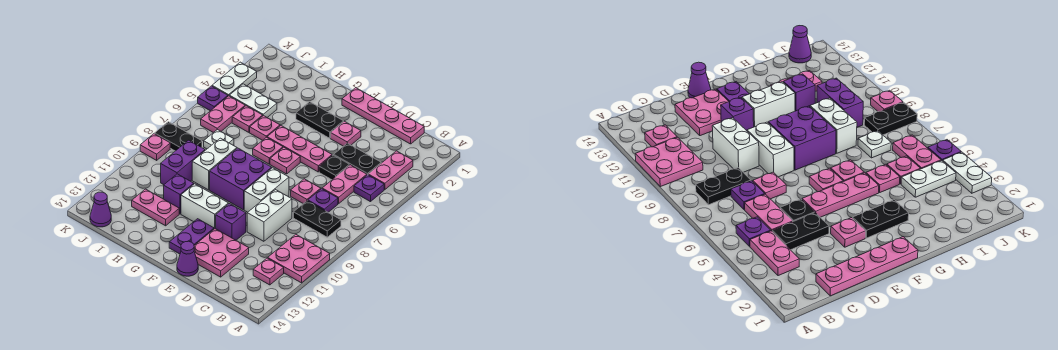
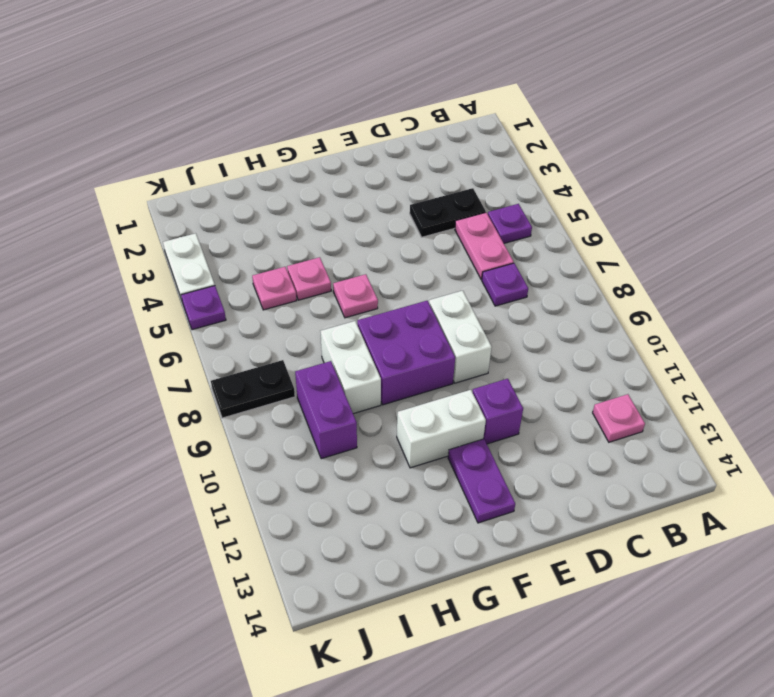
none -> pink 2x2 plate [268,234,330,283]
none -> pink 1x2 plate [368,151,413,190]
none -> black 1x2 plate [293,201,341,237]
none -> pink 1x4 plate [342,88,424,144]

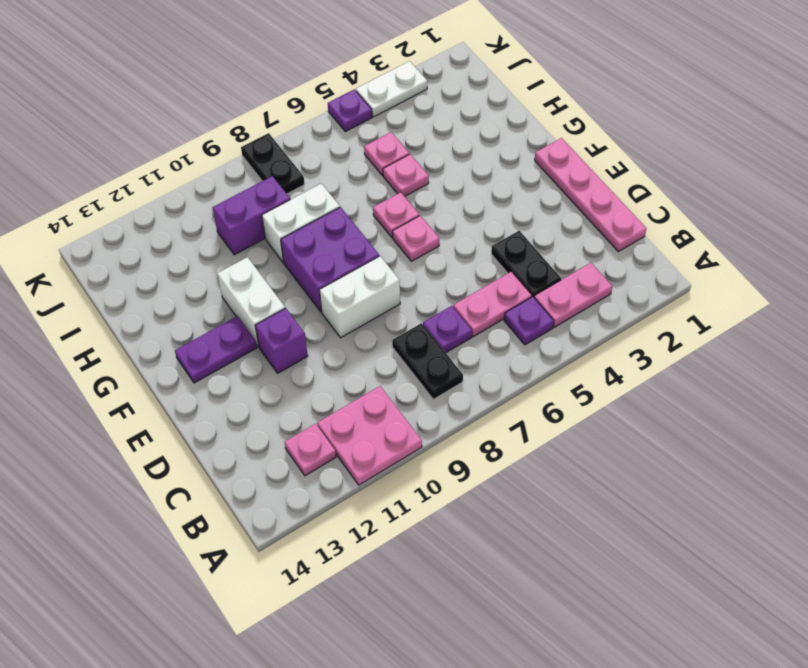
none -> black 1x1 plate [319,155,349,180]
none -> pink 1x1 plate [291,179,321,204]
none -> white 1x2 brick [247,190,292,241]
none -> pink 2x2 plate [194,229,249,277]

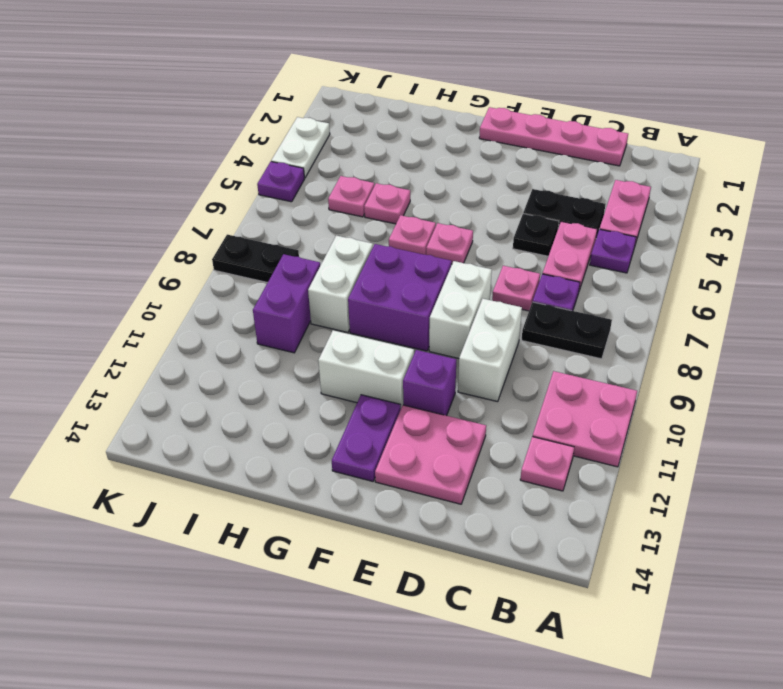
none -> pink 1x1 plate [331,121,361,146]
none -> pink 1x3 plate [267,126,332,172]
none -> purple 1x1 cone [177,241,198,276]
none -> black 1x2 plate [296,102,344,138]

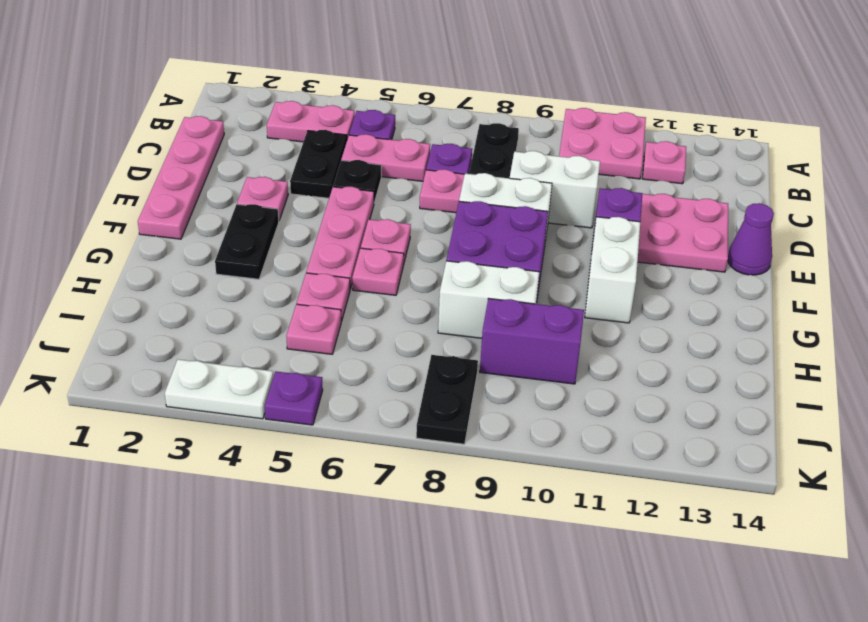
none -> purple 1x2 plate [169,219,214,254]
none -> purple 1x1 brick [164,174,194,214]
none -> pink 1x2 plate [132,189,179,226]
none -> white 1x2 plate [229,84,277,117]

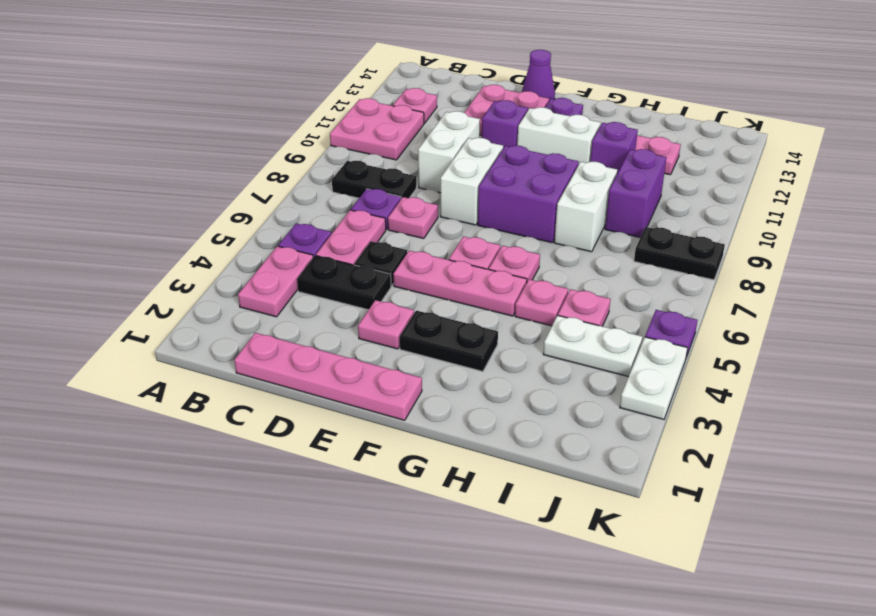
none -> white 1x1 plate [204,130,234,149]
none -> pink 1x2 plate [201,96,245,133]
none -> purple 1x1 cone [90,192,111,227]
none -> pink 1x1 plate [140,134,170,160]

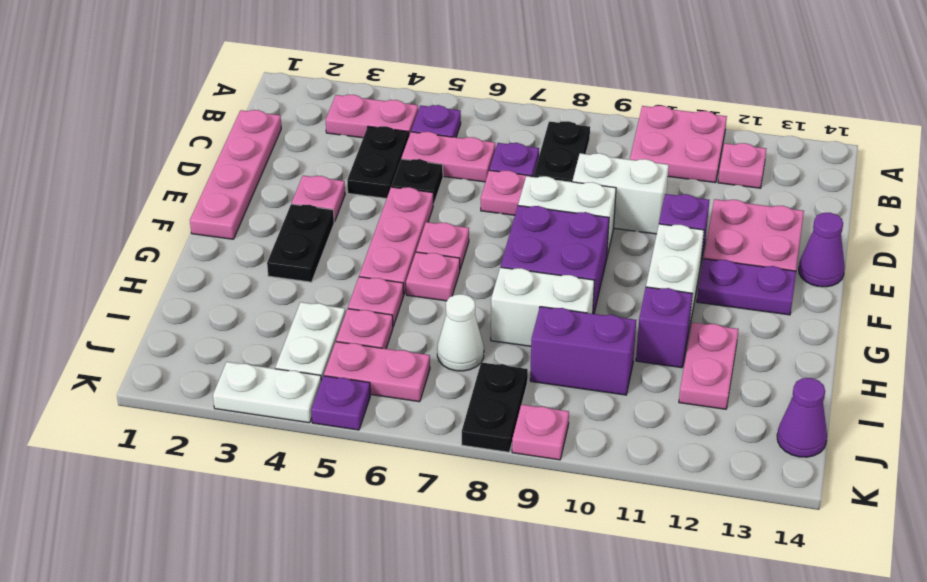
white 1x1 cone [437,294,484,371] -> white 1x1 plate [204,130,234,149]

